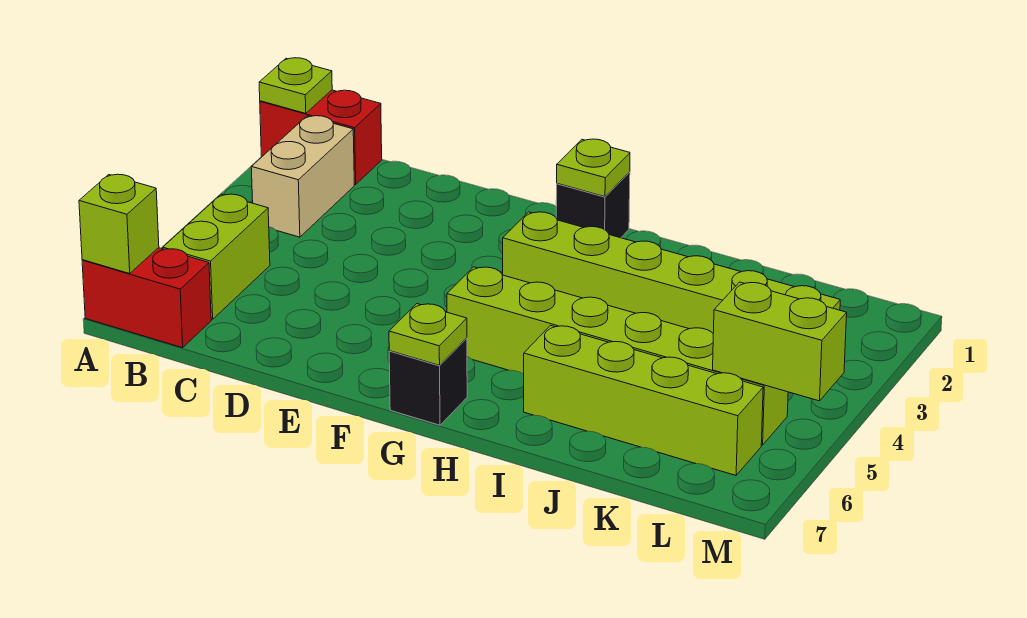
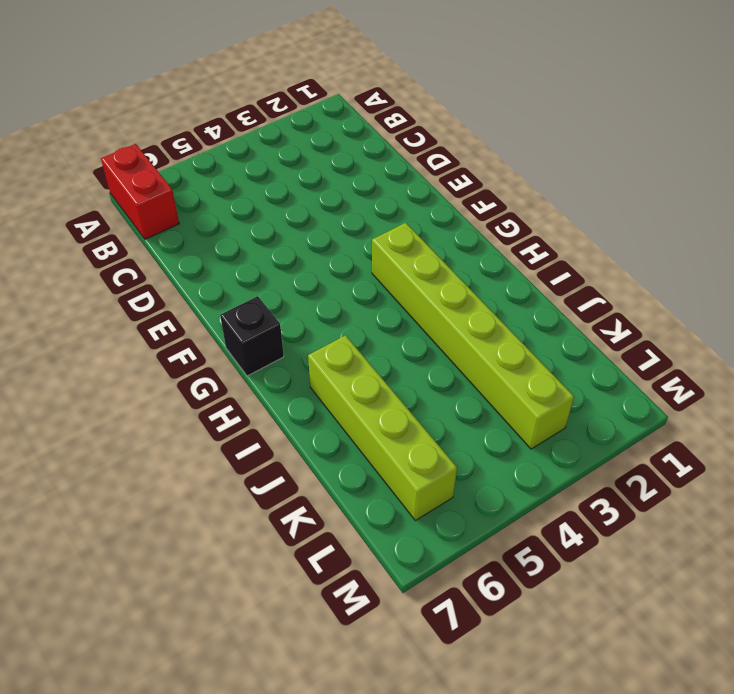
none -> red 1x2 brick [260,90,382,184]
none -> tan 1x2 brick [251,116,354,237]
none -> lime 1x2 brick [163,194,270,319]

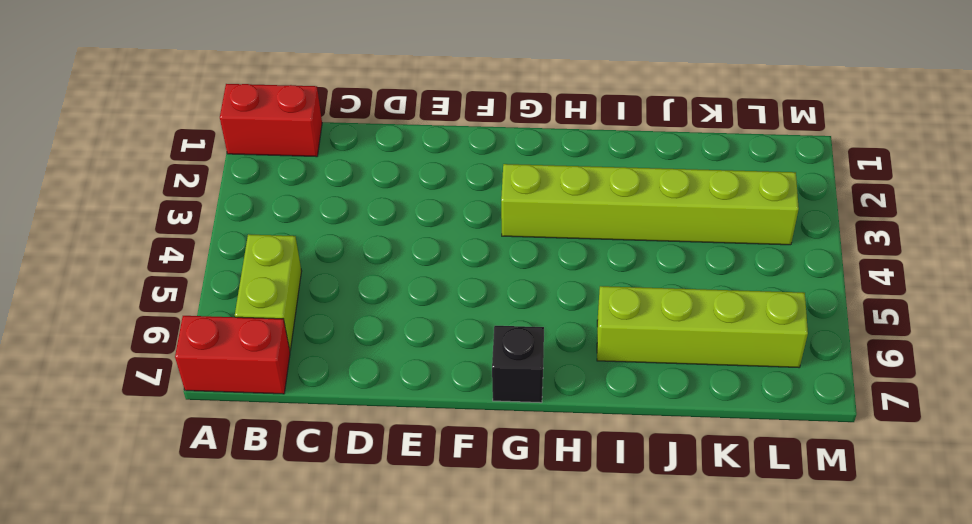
none -> tan 1x2 brick [251,116,354,237]
none -> black 1x1 brick [556,172,630,238]
none -> lime 1x6 brick [447,267,788,445]

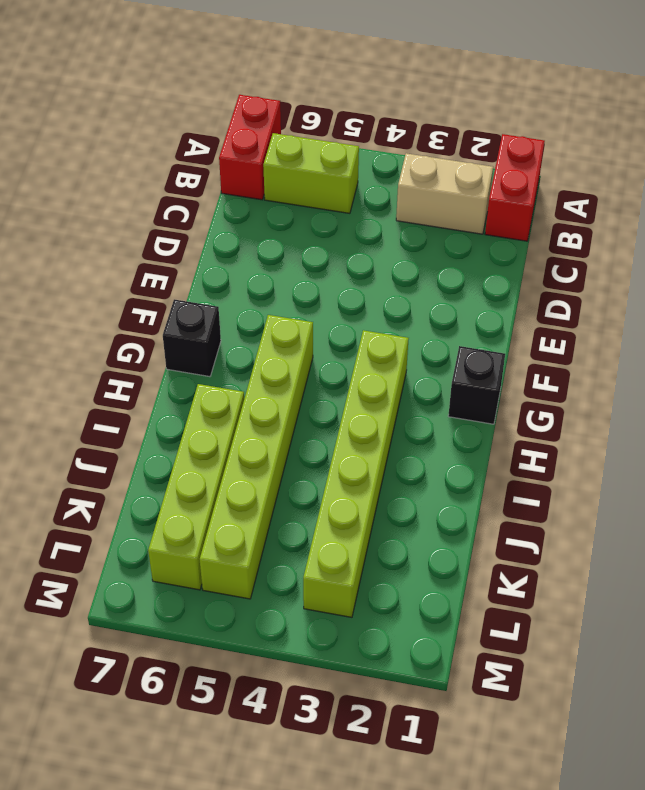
none -> lime 1x1 plate [259,58,332,113]
none -> lime 1x1 brick [79,174,159,274]
none -> lime 1x1 plate [557,139,630,197]

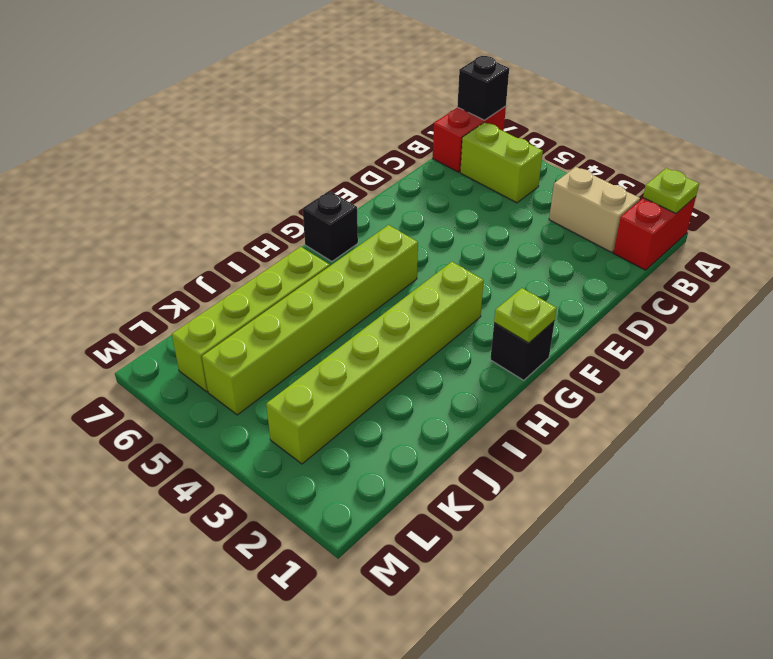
black 1x1 brick [457,56,509,120] -> lime 1x1 brick [79,174,159,274]
none -> lime 1x1 plate [389,304,467,365]
none -> lime 1x2 brick [713,282,847,401]

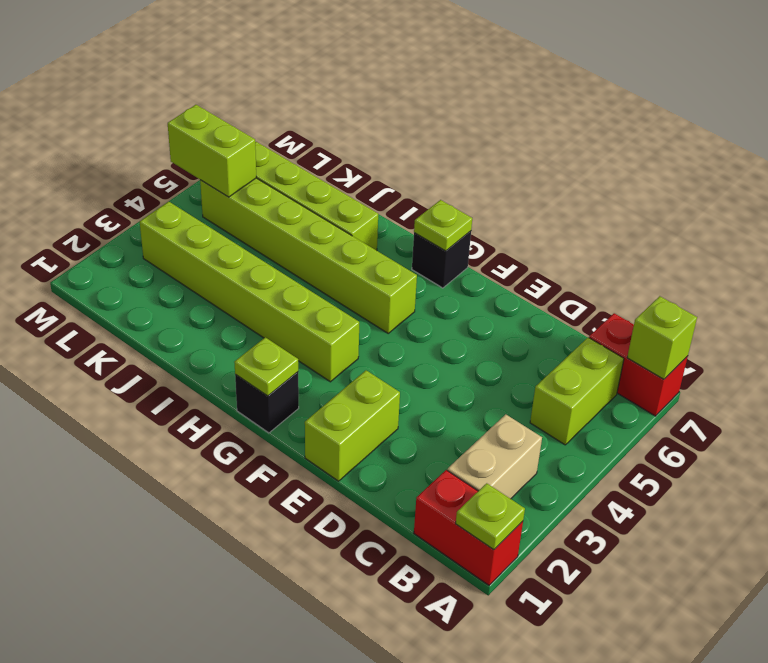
lime 1x2 brick [305,370,400,481] -> none

